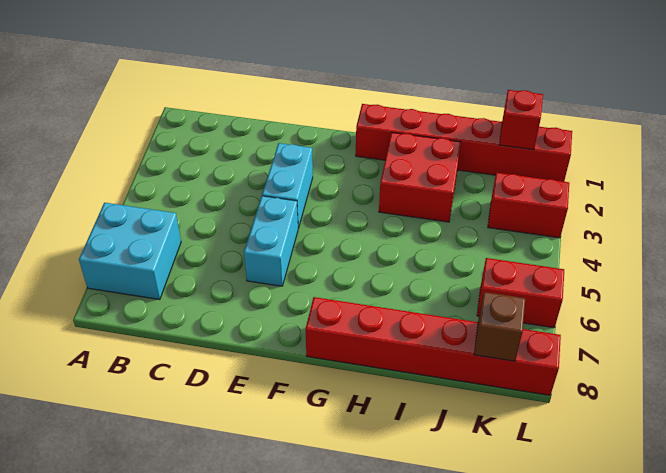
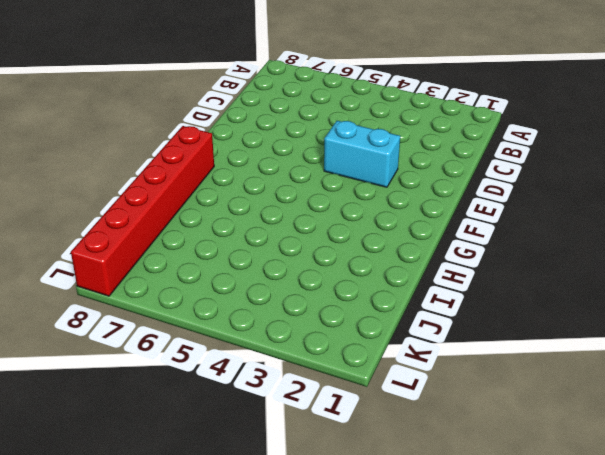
none -> cyan 2x2 brick [79,203,181,300]
none -> cyan 1x2 brick [244,196,298,286]

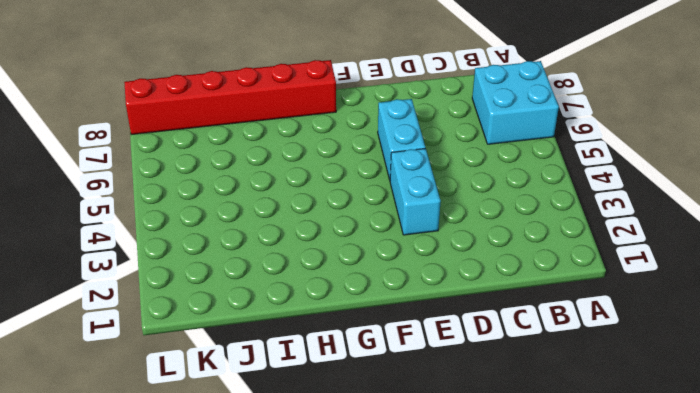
none -> red 1x6 brick [356,104,572,182]
none -> red 2x2 brick [379,133,461,222]

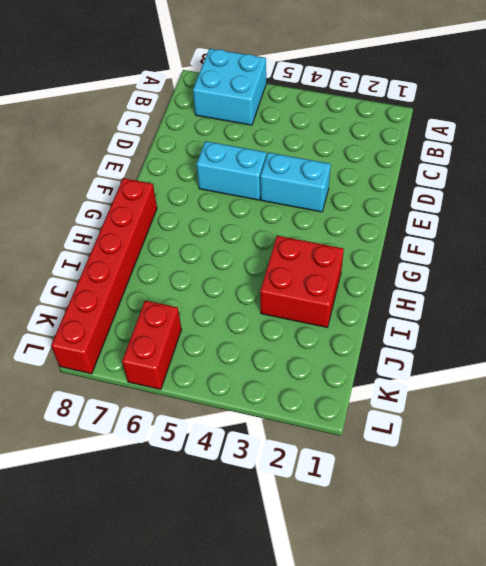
none -> red 1x6 brick [356,104,572,182]
none -> red 1x2 brick [488,173,569,238]

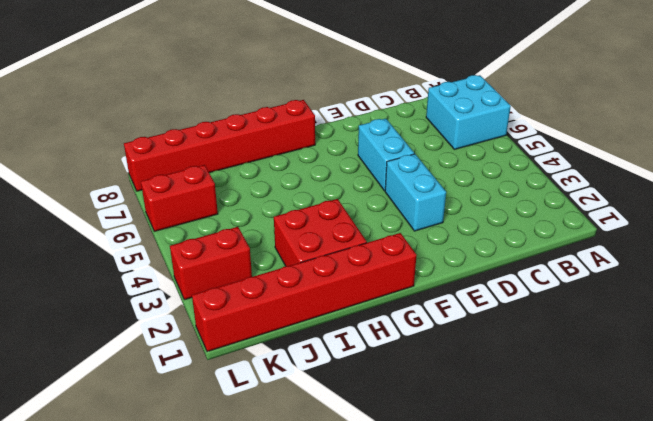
none -> red 1x1 brick [499,90,543,150]
none -> brown 1x1 brick [474,292,525,361]

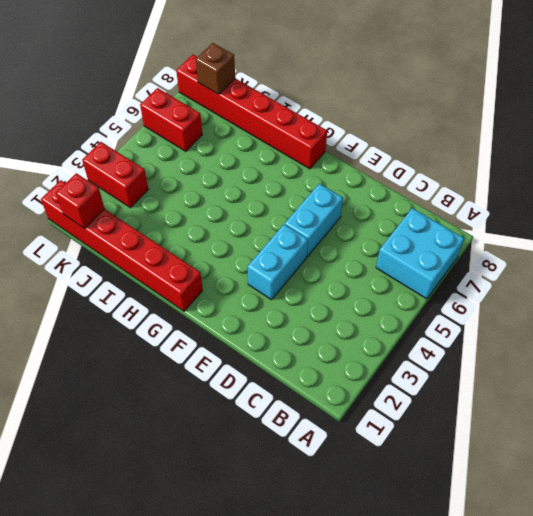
none -> red 2x2 brick [379,133,461,222]

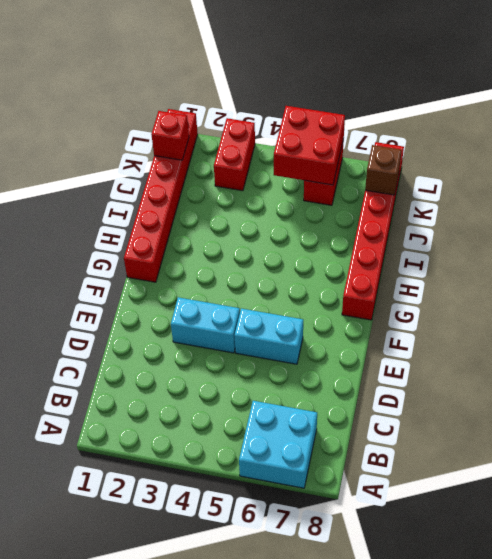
red 2x2 brick [274,106,345,185] -> red 2x2 brick moved to [379,133,461,222]

